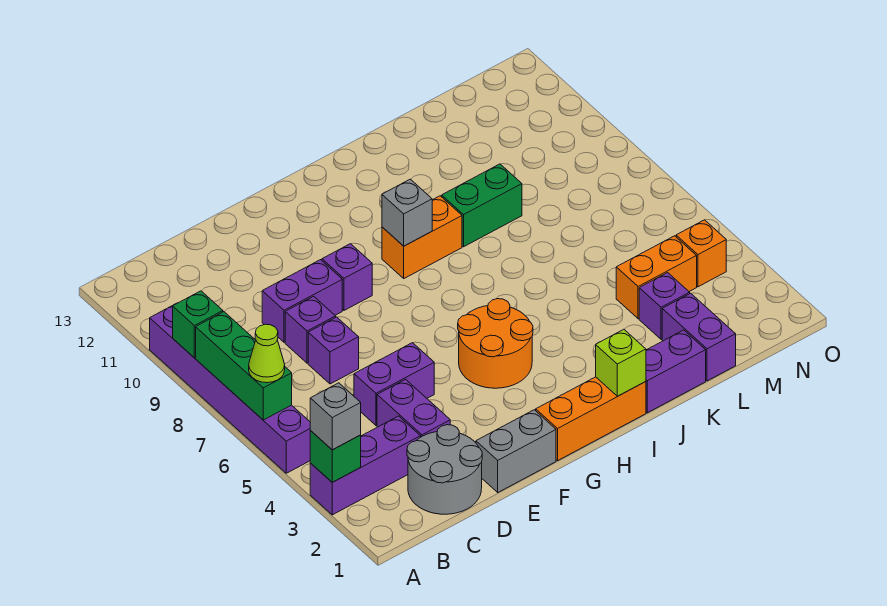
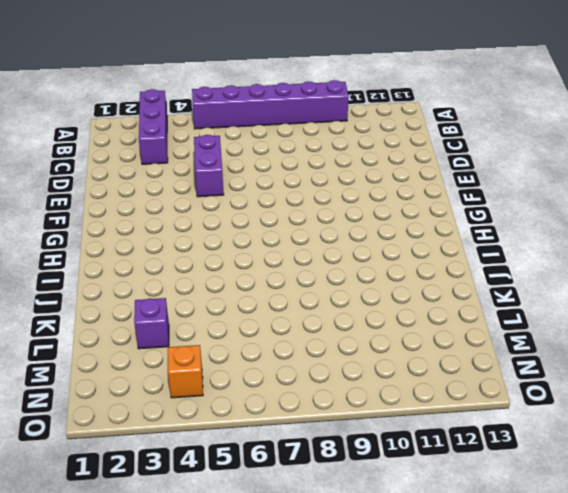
none -> grey 2x2 round brick [407,425,482,514]
none -> purple 1x2 brick [377,379,450,437]
none -> purple 1x1 brick [308,317,359,384]

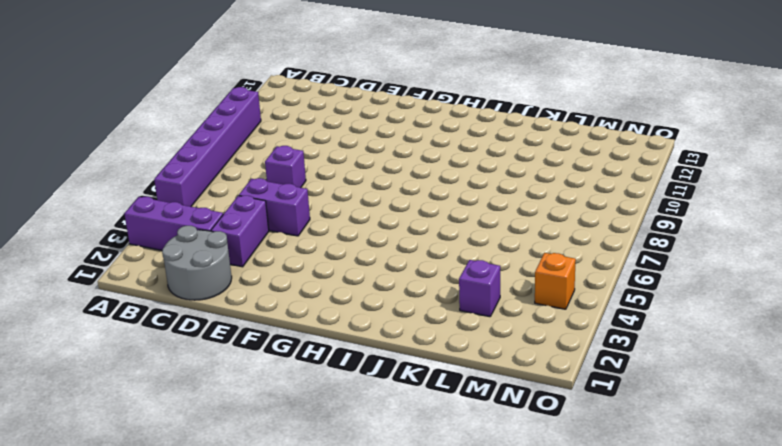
none -> purple 1x1 brick [285,296,336,363]
none -> purple 1x2 brick [262,260,342,342]
none -> grey 1x2 brick [476,410,556,492]

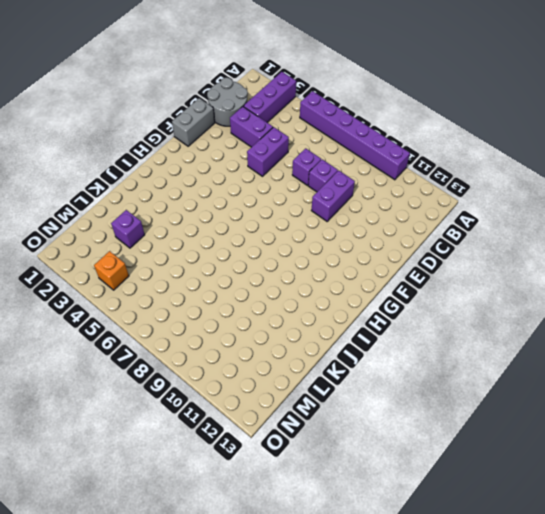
none -> purple 1x1 brick [322,244,372,310]
none -> orange 1x3 brick [536,377,646,461]
none -> orange 2x2 round brick [458,299,533,388]

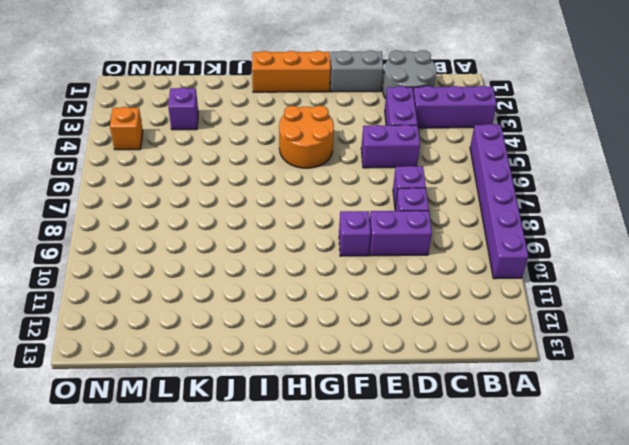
none -> orange 1x2 brick [382,196,462,278]
none -> purple 1x2 brick [646,330,706,413]
none -> green 1x2 brick [442,164,522,247]

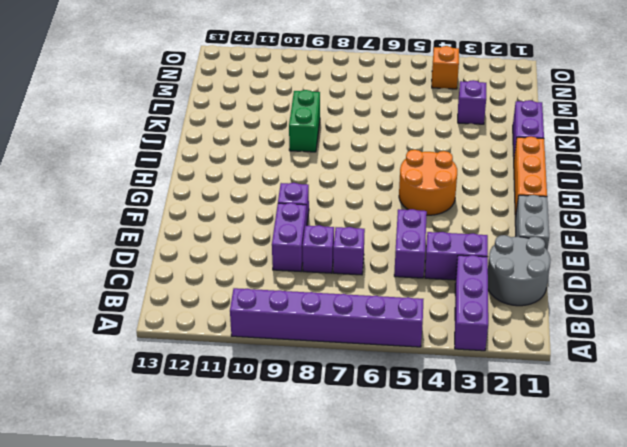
none -> orange 1x2 brick [382,196,462,278]
none -> purple 1x2 brick [662,293,736,381]
none -> orange 1x2 brick [616,236,697,319]

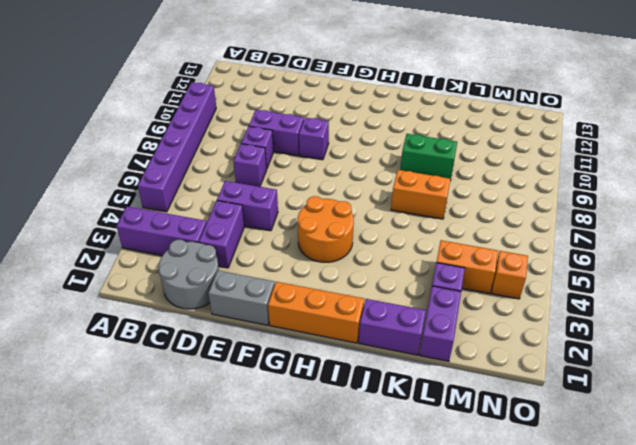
orange 1x2 brick [391,170,450,219] -> orange 1x2 brick moved to [382,196,462,278]
none -> green 1x1 brick [310,431,361,482]
none -> green 1x3 brick [196,312,292,420]
none -> green 1x1 brick [173,291,223,358]

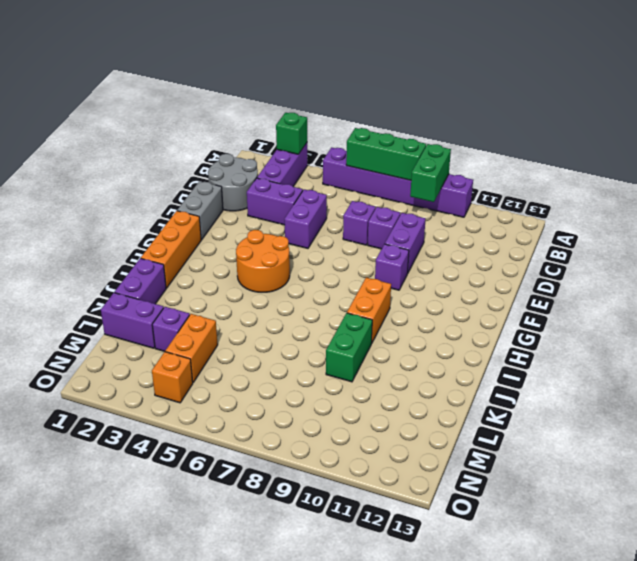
green 1x2 brick [410,144,451,202] -> green 1x1 brick [173,291,223,358]
none -> grey 1x1 brick [382,179,432,246]
none -> lime 1x1 brick [596,329,646,396]
none -> grey 1x1 brick [310,383,361,450]

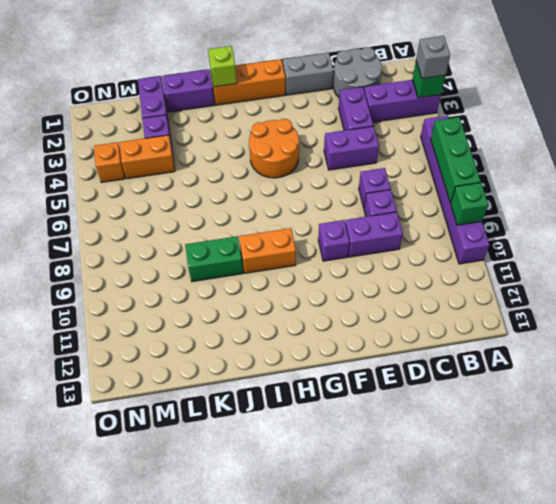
none -> grey 1x1 brick [382,179,432,246]
none -> lime 1x1 cone [249,324,285,383]

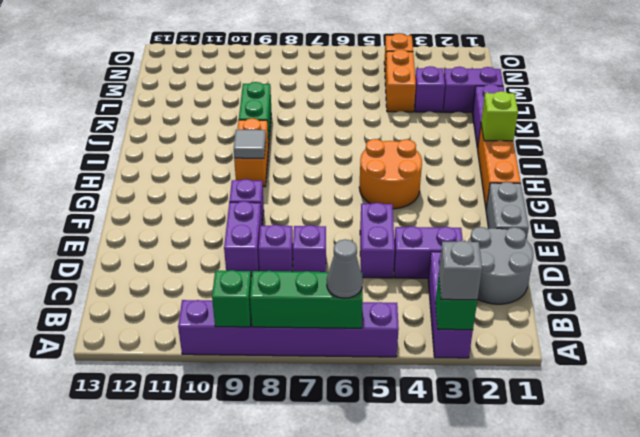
grey 1x1 cone [327,239,363,298] -> lime 1x1 cone [249,324,285,383]
grey 1x1 tile [234,130,266,158] -> grey 1x1 brick [382,179,432,246]

